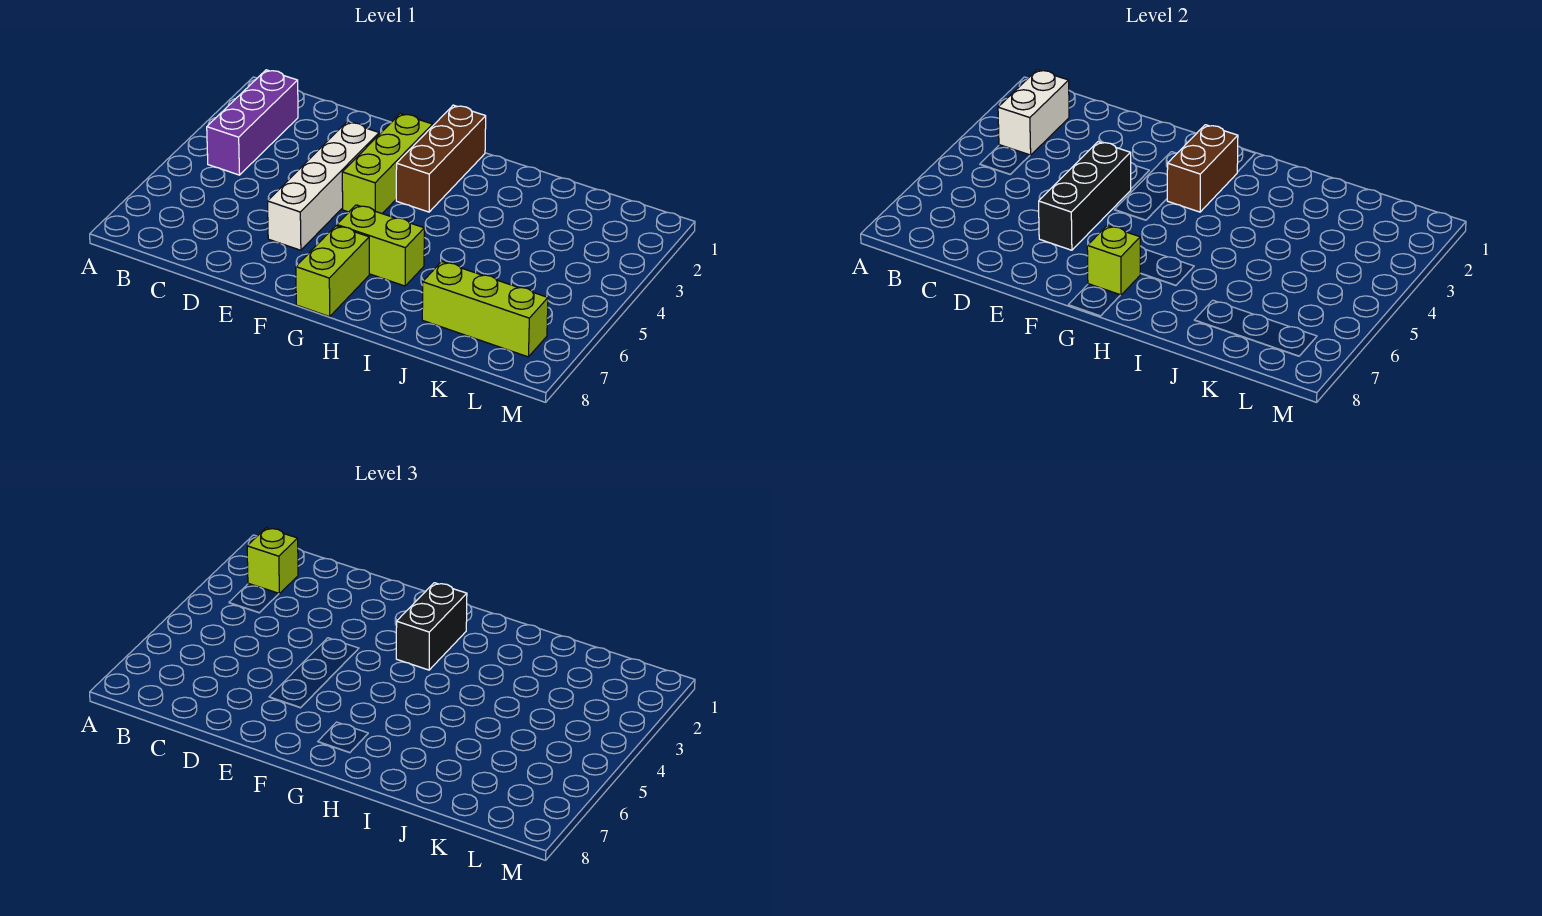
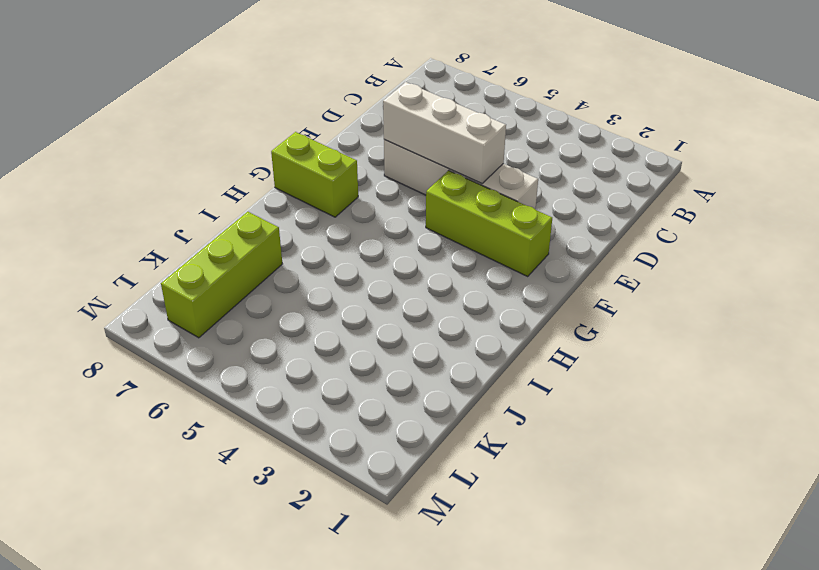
white 1x3 brick [383,82,506,184] -> black 1x3 brick [1039,142,1131,250]
none -> purple 1x3 brick [207,70,298,175]
none -> brown 1x3 brick [396,105,486,212]
none -> lime 1x2 brick [337,205,424,286]

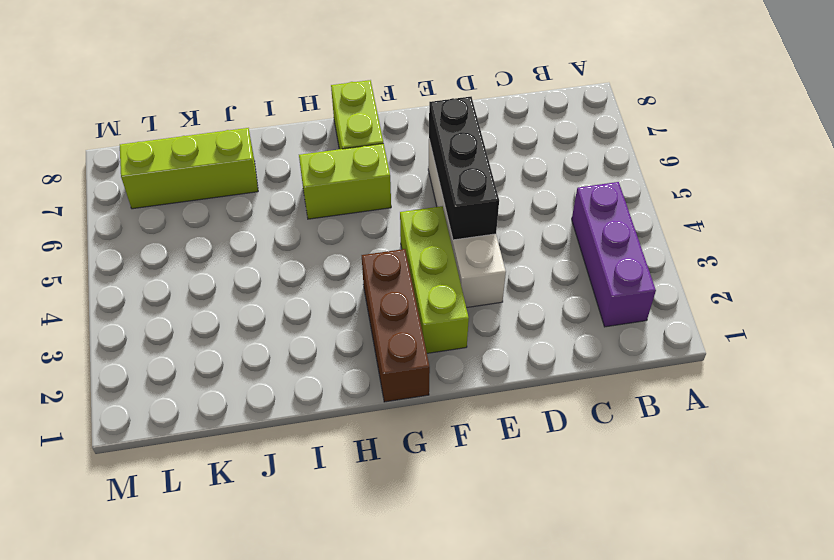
none -> white 1x2 brick [998,70,1069,155]
none -> brown 1x2 brick [1167,125,1238,212]
none -> lime 1x1 brick [1087,226,1141,295]

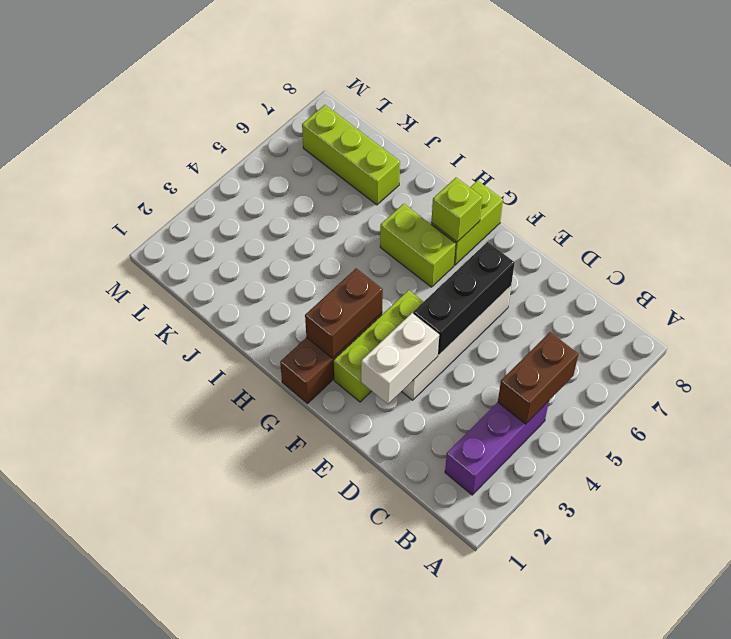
brown 1x2 brick [498,332,578,424] -> none
white 1x2 brick [361,313,439,404] -> white 1x2 brick moved to [998,70,1069,155]
none -> lime 1x1 brick [247,528,298,594]
none -> black 1x2 brick [396,583,467,670]

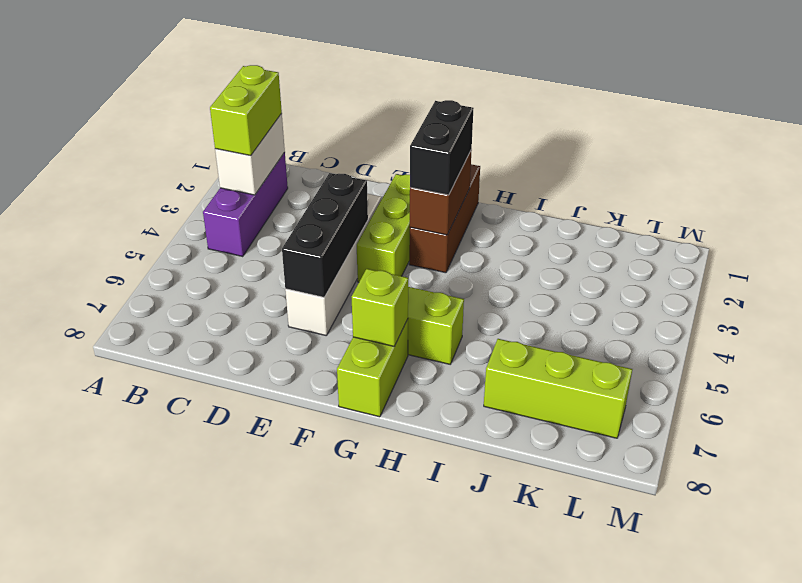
lime 1x2 brick [210,65,282,156] -> lime 1x1 brick [247,528,298,594]

